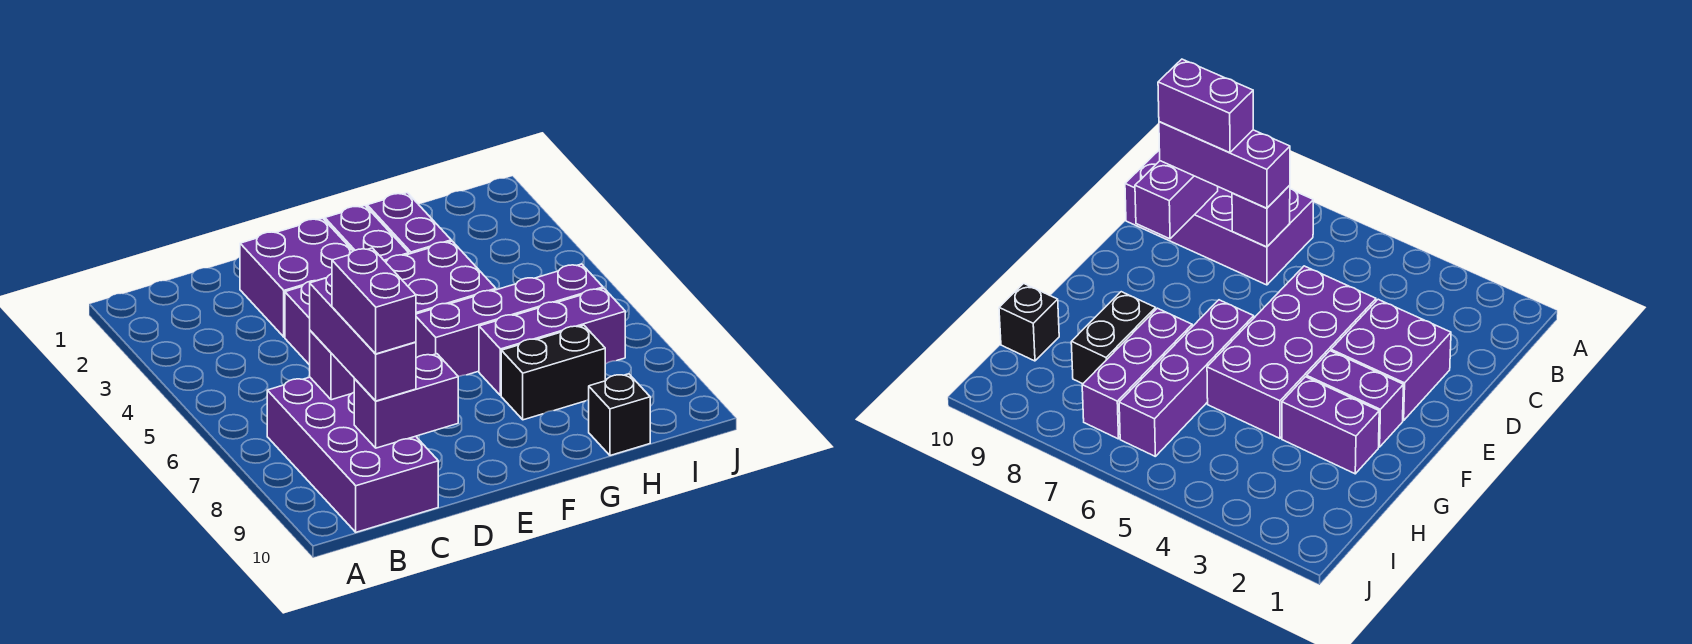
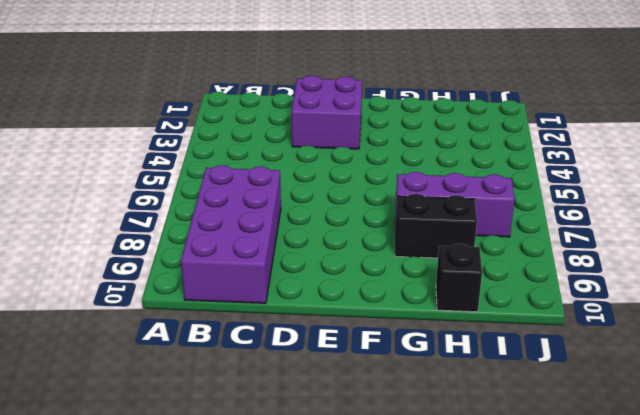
none -> purple 2x4 brick [285,241,496,365]
none -> purple 1x2 brick [325,206,409,261]
none -> purple 1x4 brick [416,264,603,377]

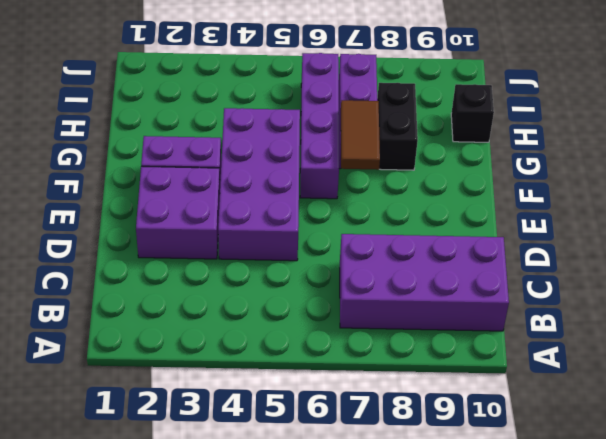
brown 1x2 tile [341,100,380,170] -> none
none -> purple 1x2 brick [367,193,451,254]
none -> purple 1x1 brick [310,331,355,400]
none -> purple 1x2 brick [354,354,458,448]

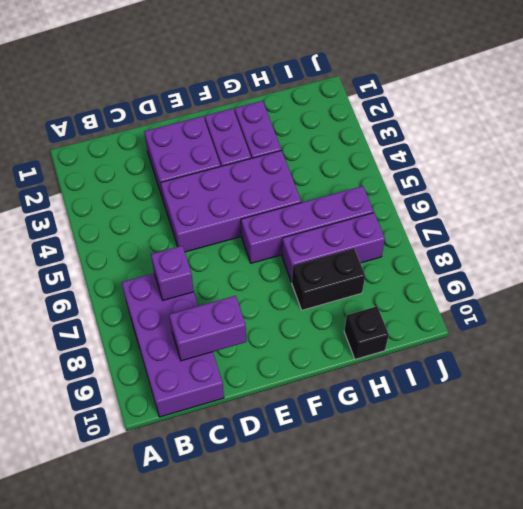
none -> purple 1x3 brick [310,274,416,401]
none -> purple 1x2 brick [332,248,416,354]

